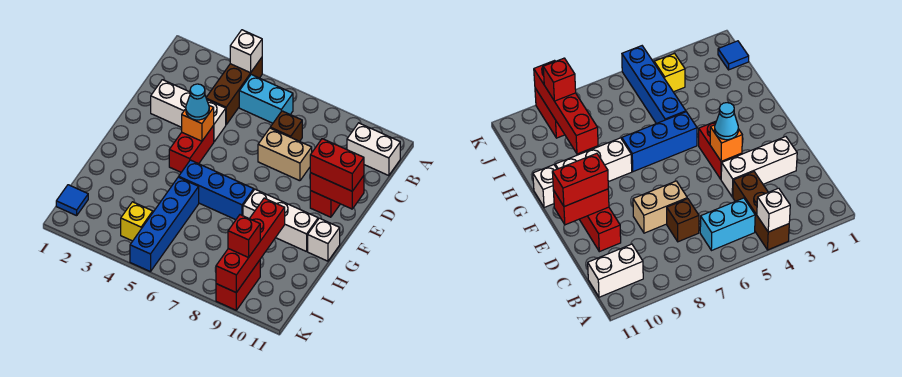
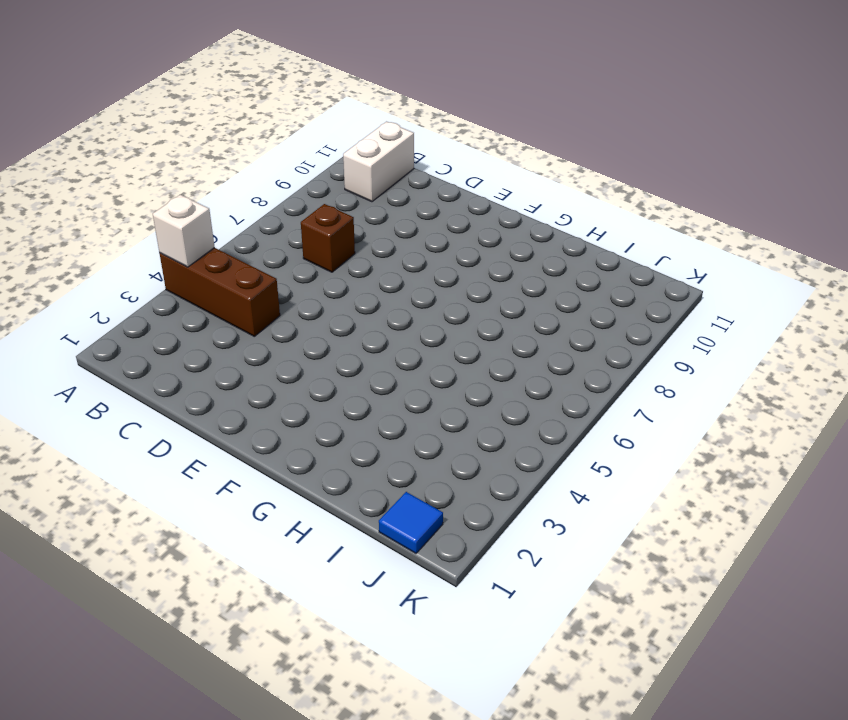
none -> cyan 1x2 brick [239,75,293,123]
none -> white 1x3 brick [151,80,226,142]
none -> tan 1x2 brick [258,128,312,181]

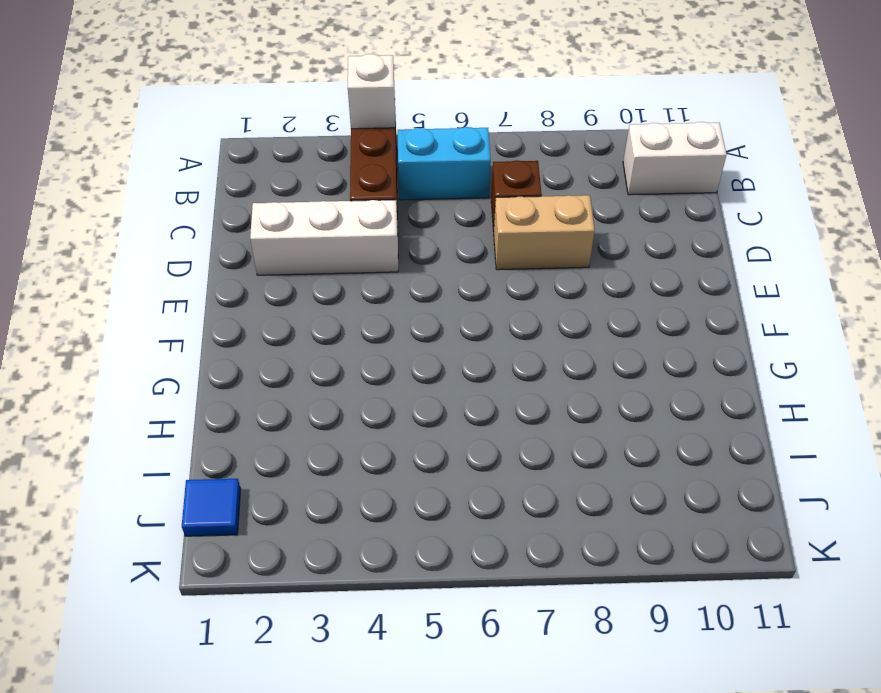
none -> red 1x2 brick [310,191,340,217]
none -> red 1x2 brick [169,125,214,172]
none -> blue 1x3 brick [179,160,254,220]

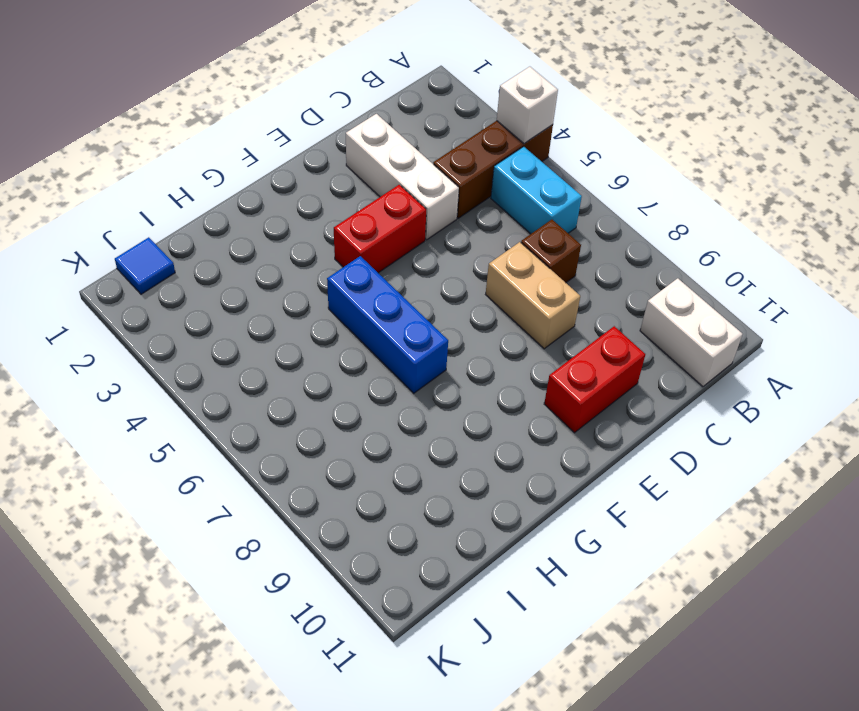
none -> white 1x3 brick [243,189,318,252]
none -> white 1x1 brick [308,218,340,261]
none -> blue 1x4 brick [130,177,199,272]

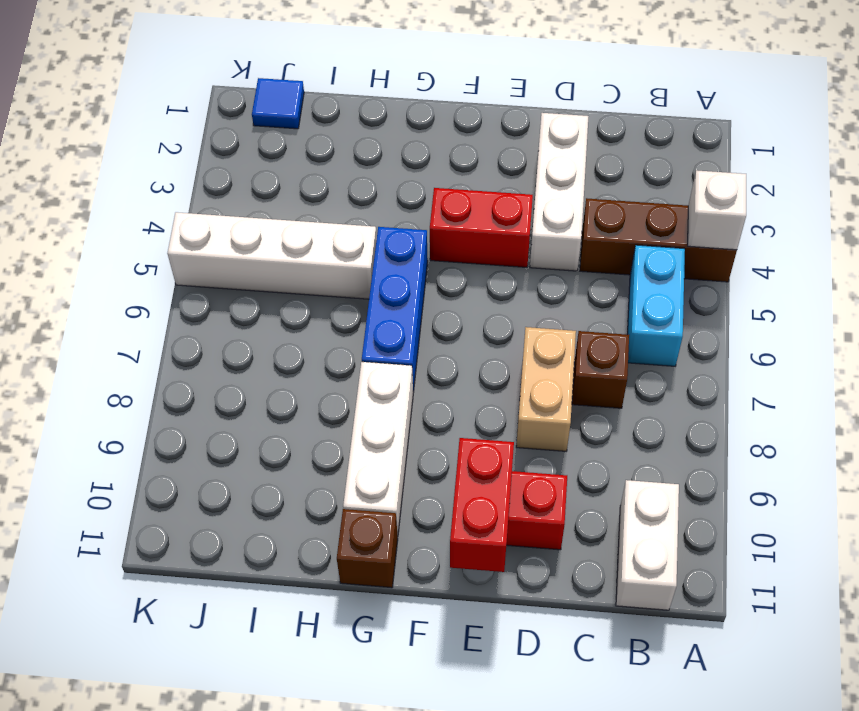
brown 1x1 brick [337,509,398,588] -> white 1x1 brick [308,218,340,261]
white 1x4 brick [167,212,377,299] -> blue 1x4 brick [130,177,199,272]
none -> yellow 1x1 brick [121,202,153,241]
none -> red 1x2 brick [216,260,260,310]
none -> orange 1x1 brick [182,106,214,141]

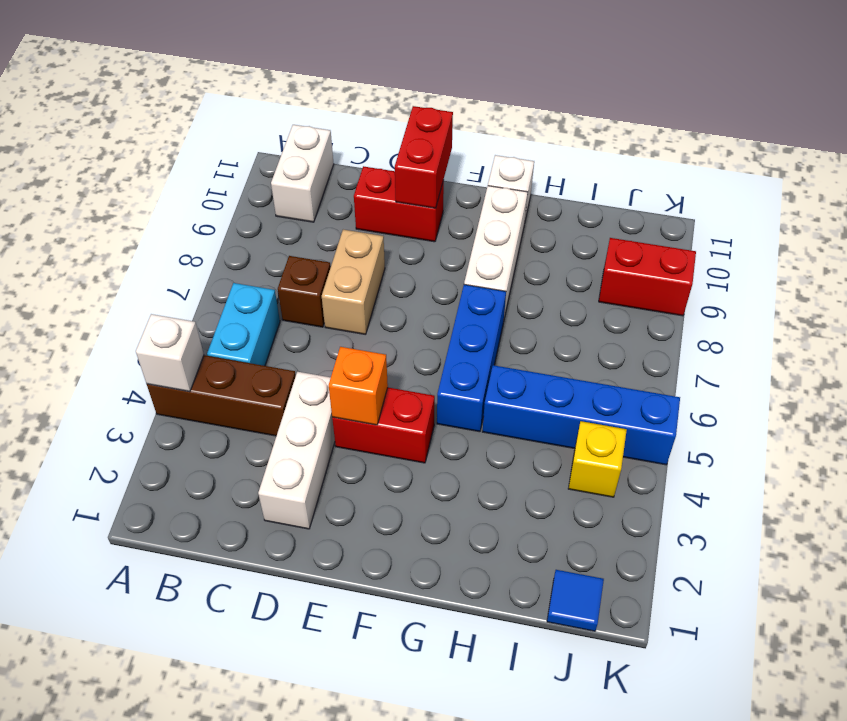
none -> red 1x4 brick [216,198,285,292]
none -> cyan 1x1 cone [186,84,209,120]
none -> red 1x2 brick [310,139,364,191]

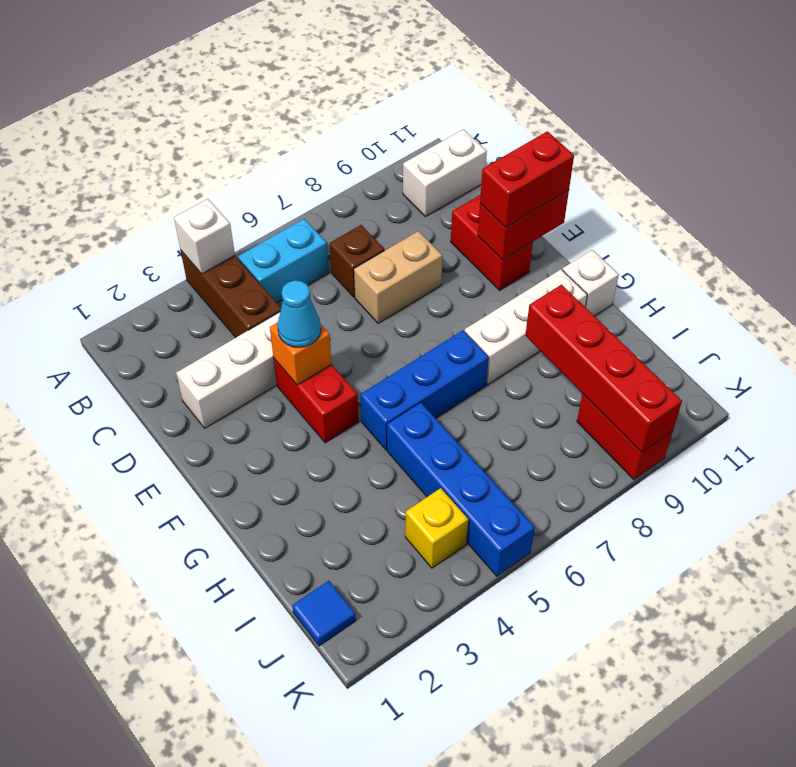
none -> red 1x1 brick [228,215,260,257]

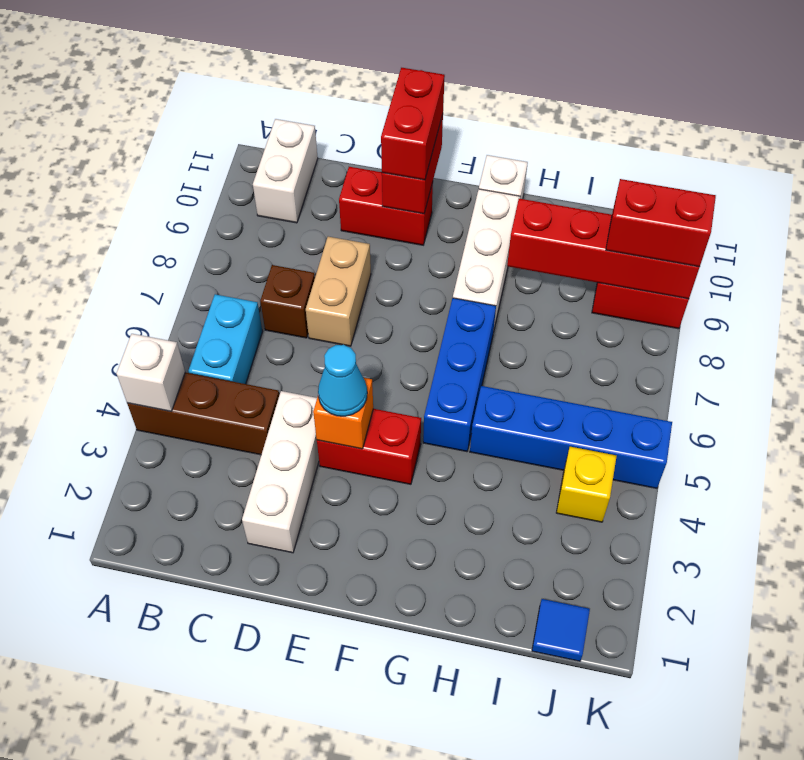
red 1x2 brick [606,179,716,267] -> red 1x1 brick [228,215,260,257]

